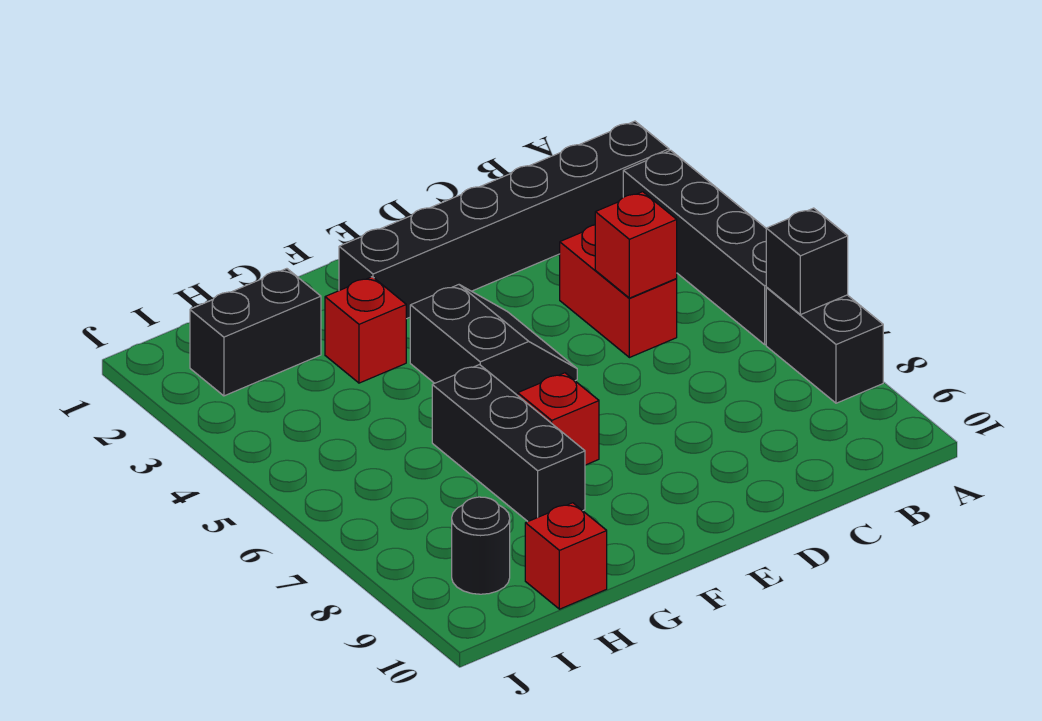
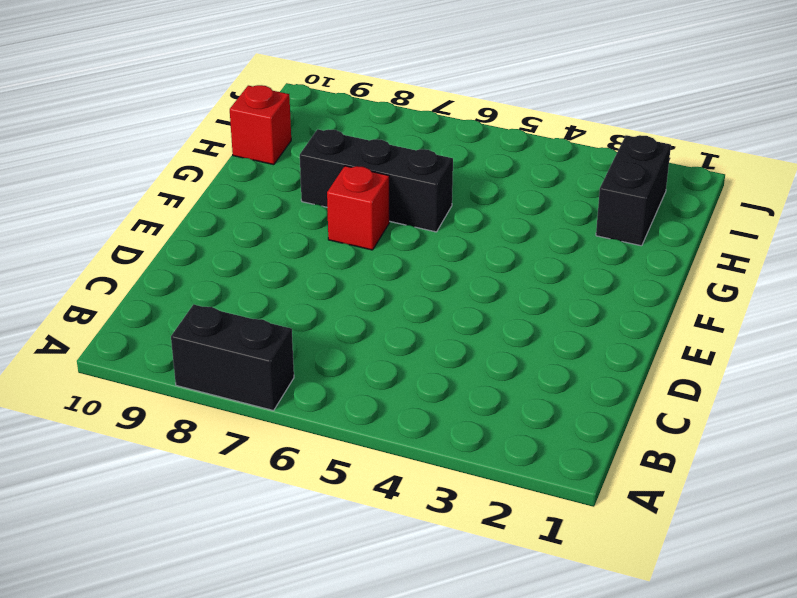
none -> black 1x6 brick [339,121,669,319]
none -> black 1x4 brick [623,150,767,345]
none -> red 1x2 brick [560,225,677,358]

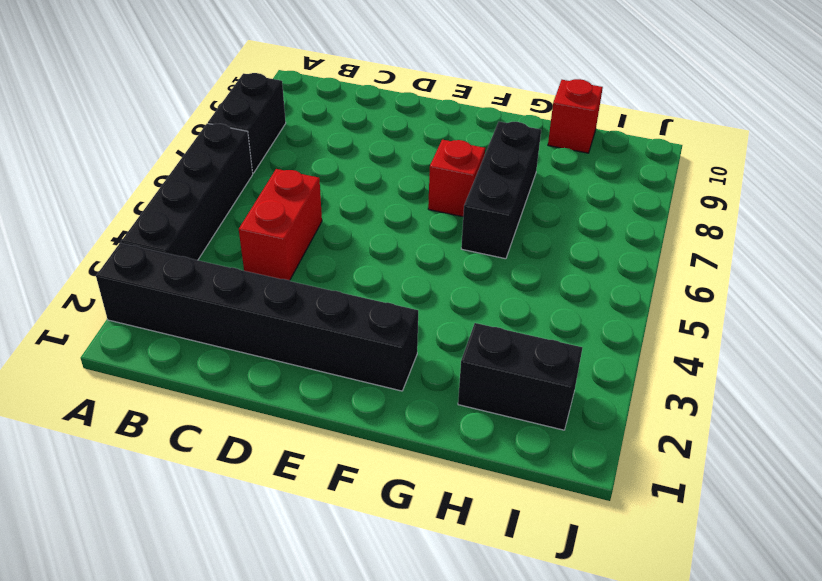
none -> black 2x2 slope [410,285,577,395]
none -> red 1x1 brick [325,277,406,383]
none -> black 1x1 round brick [452,497,510,594]

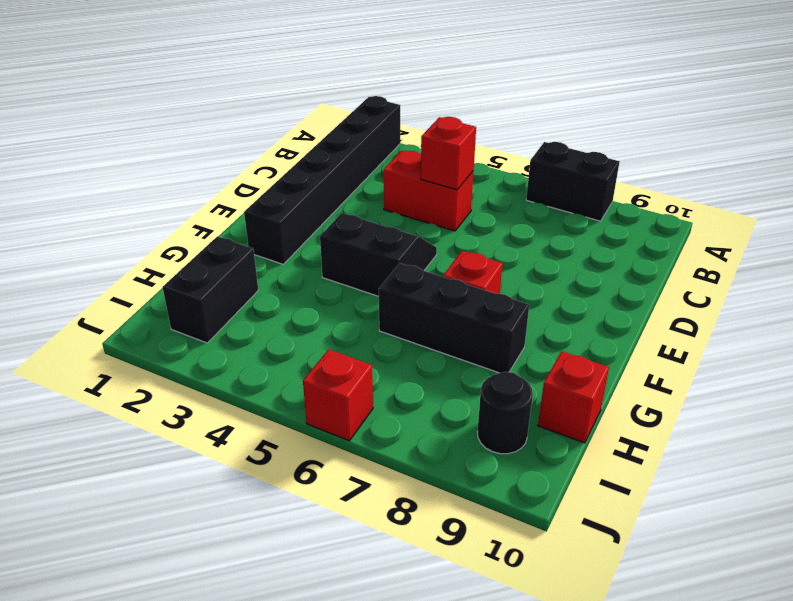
red 1x1 brick [303,349,373,441] -> red 1x1 brick moved to [325,277,406,383]
none -> black 1x4 brick [623,150,767,345]
none -> black 1x1 brick [766,208,848,315]

